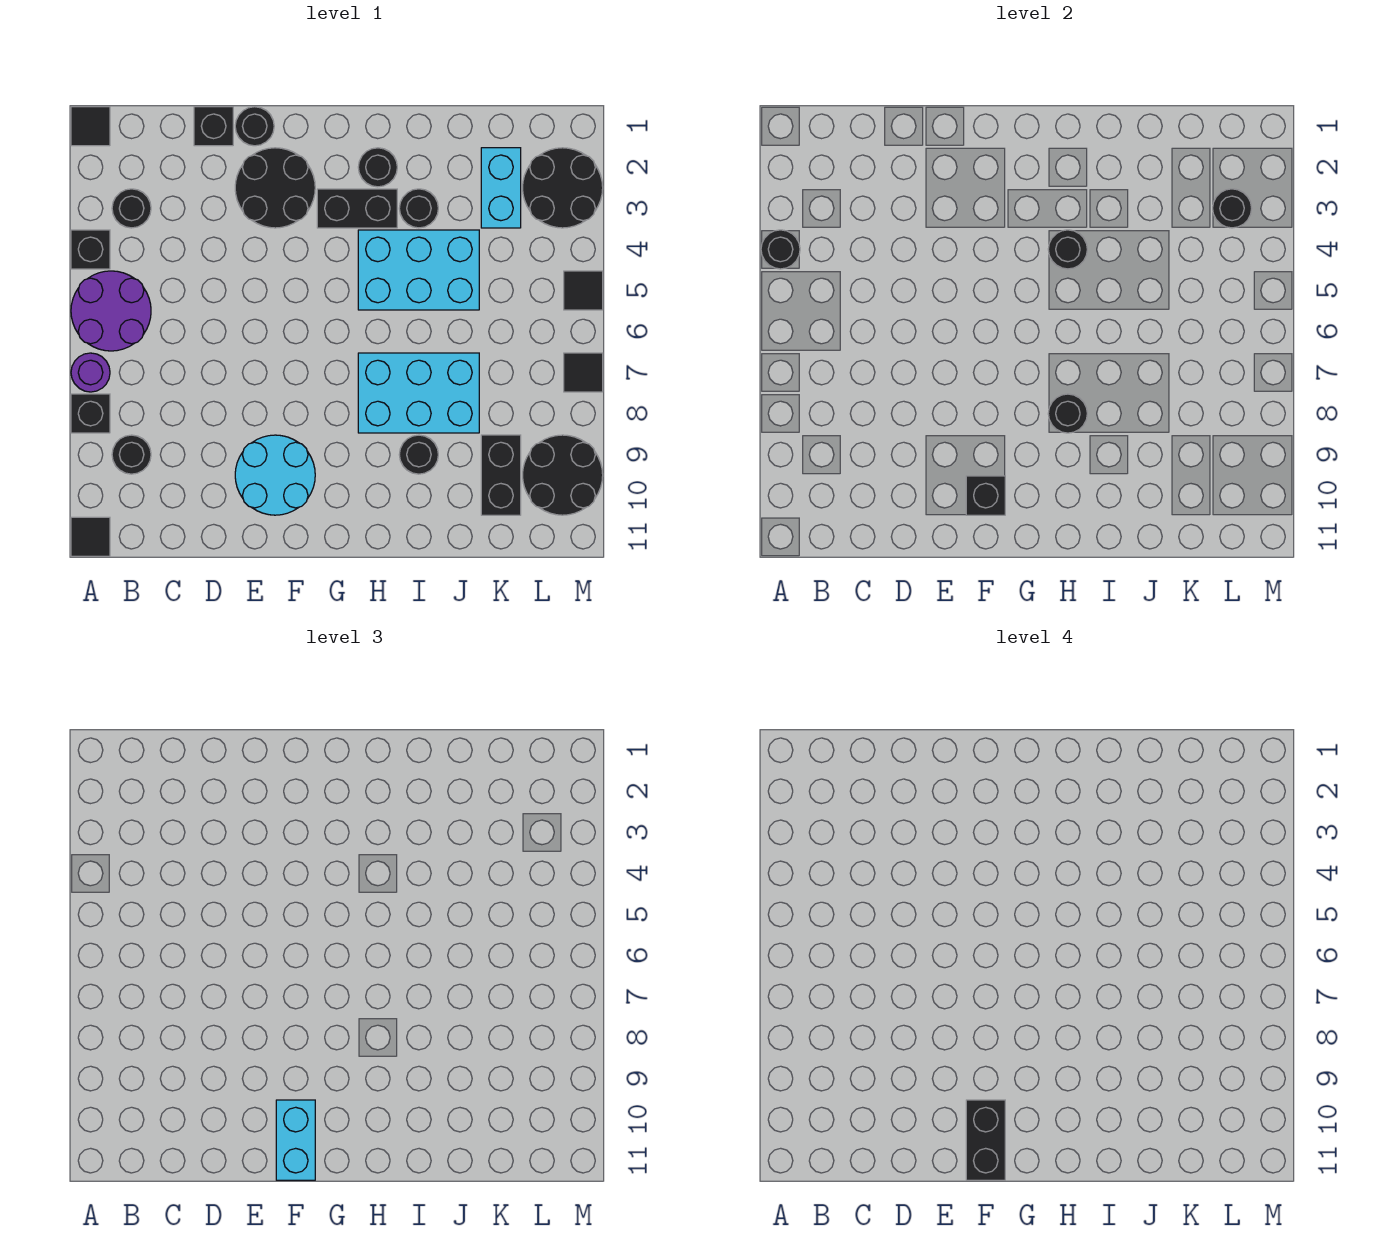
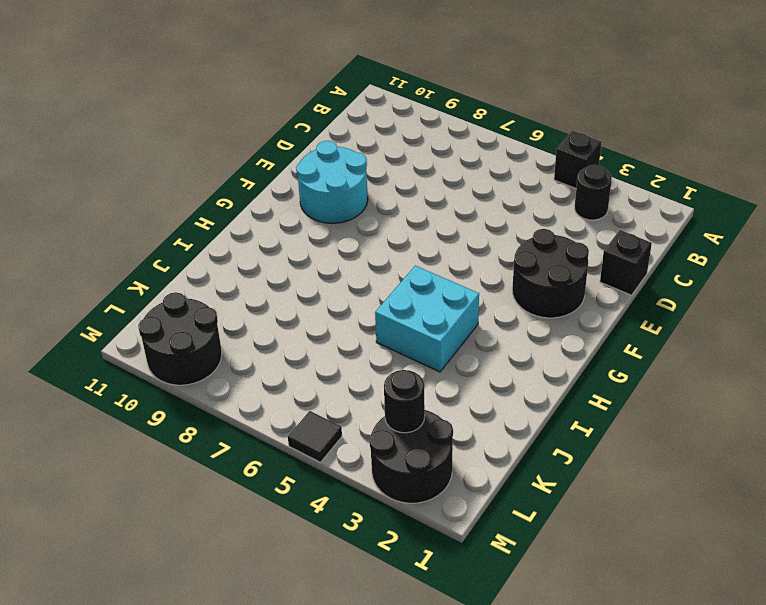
cyan 2x2 brick [375,266,479,372] -> cyan 2x3 brick [358,230,479,310]
none -> black 1x1 tile [71,107,110,146]
none -> purple 2x2 round brick [71,271,151,351]
none -> purple 1x1 round brick [71,353,110,392]
none -> black 1x1 brick [71,394,110,433]

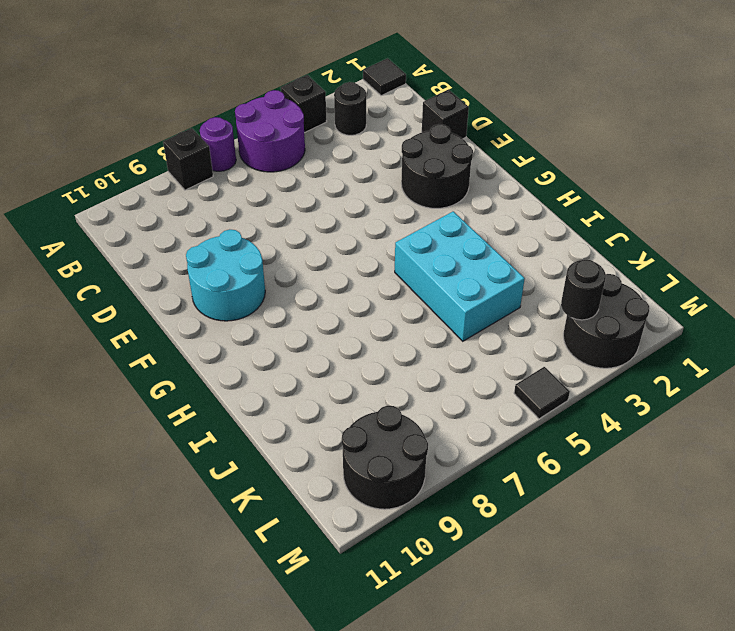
none -> black 1x1 tile [71,517,110,556]
none -> black 1x1 round brick [112,435,151,474]
none -> black 1x1 round brick [235,107,274,146]
none -> black 1x2 brick [317,189,397,228]

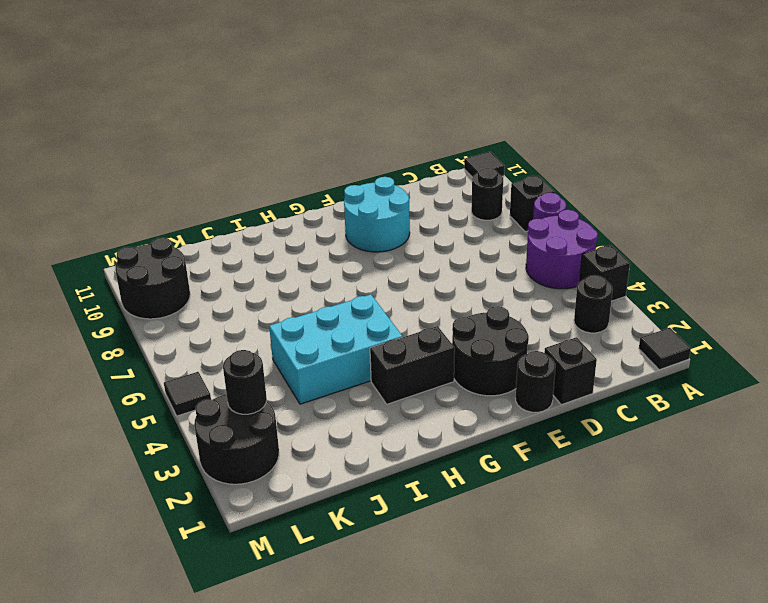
none -> black 1x1 round brick [358,148,397,187]
none -> cyan 2x3 brick [358,353,479,433]
none -> black 1x1 round brick [399,189,438,228]
none -> black 1x1 round brick [399,435,438,474]

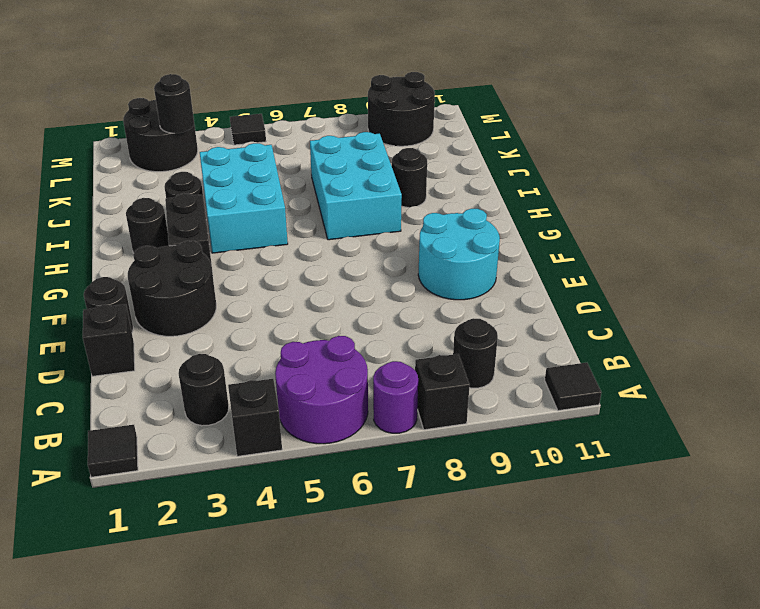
none -> cyan 1x2 brick [481,148,521,228]
none -> black 1x2 brick [481,435,521,515]
none -> black 1x1 tile [564,353,603,392]
none -> black 1x1 round brick [761,230,800,269]

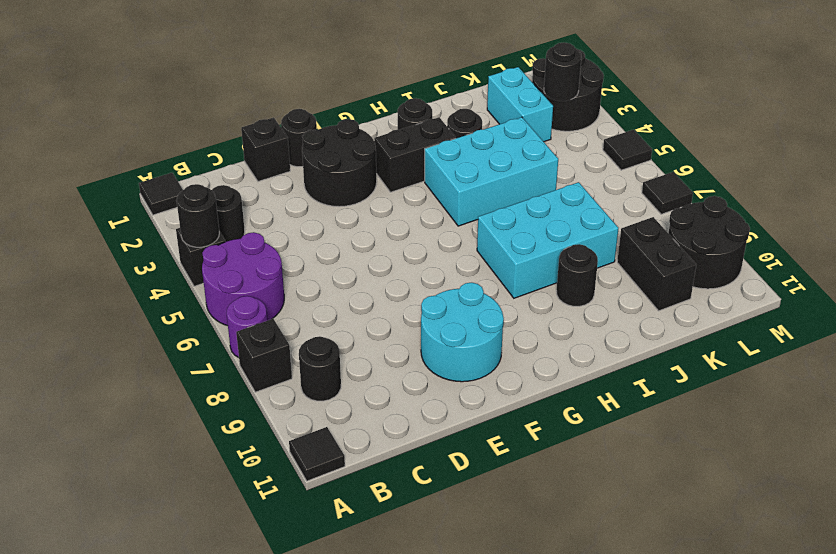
none -> black 1x1 brick [966,476,1005,515]
none -> black 1x1 round brick [1048,230,1087,269]
none -> black 1x1 round brick [1048,394,1087,433]
none -> cyan 1x2 brick [276,1100,315,1180]

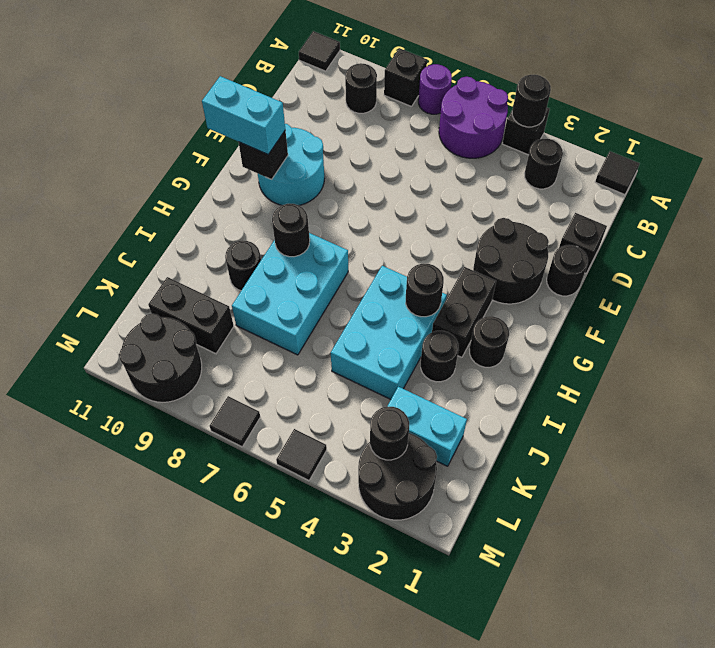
none -> black 1x2 brick [966,1100,1005,1180]

